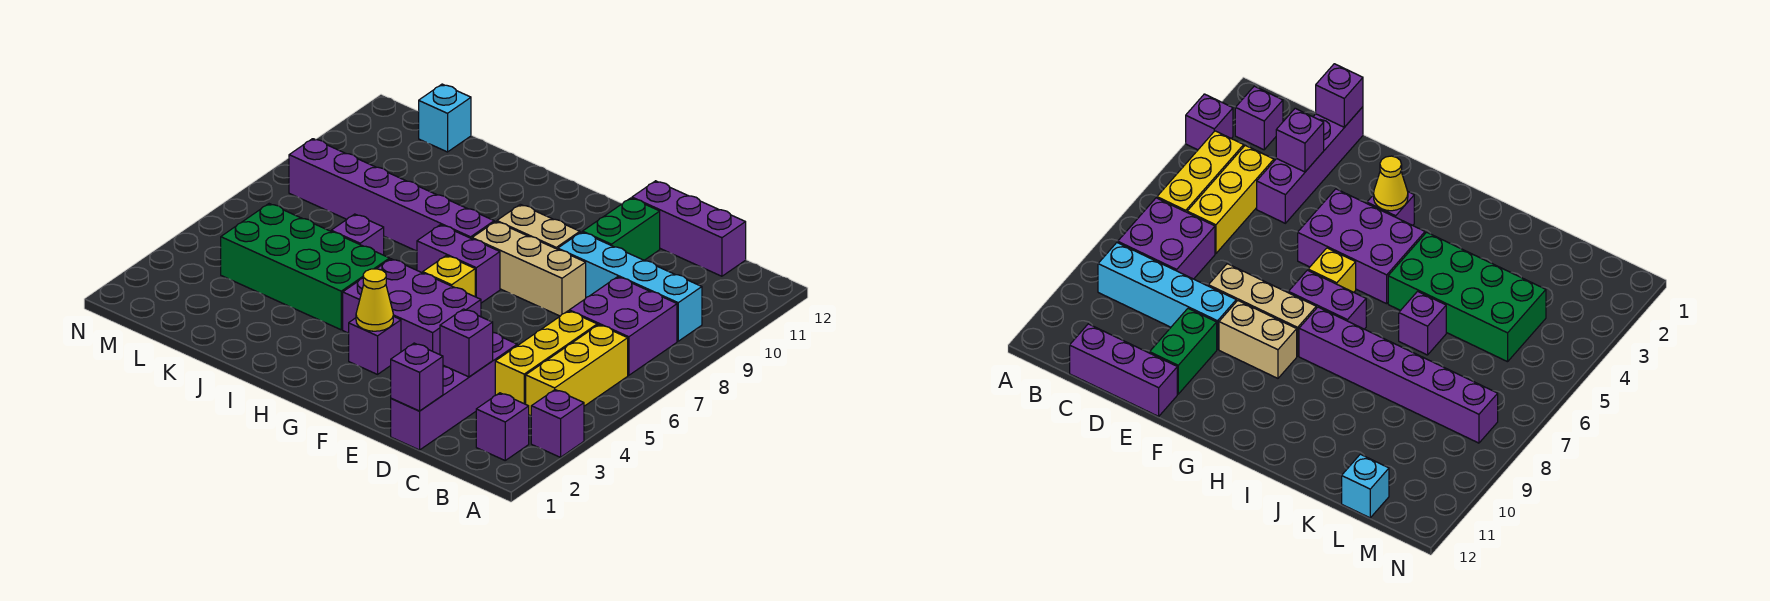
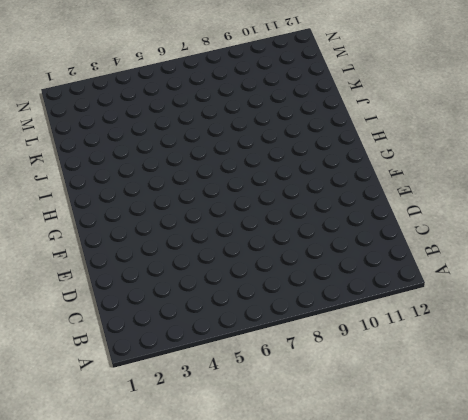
none -> purple 1x1 brick [531,390,584,457]
none -> purple 1x1 brick [476,393,529,460]
none -> yellow 1x3 brick [526,325,628,416]

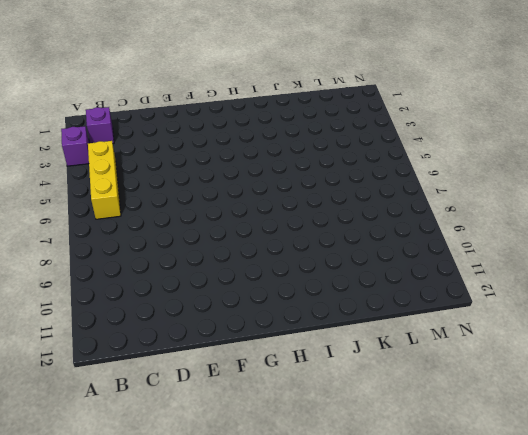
none -> purple 2x2 brick [569,277,677,375]
none -> cyan 1x4 brick [558,232,702,341]
none -> yellow 1x3 brick [495,311,597,404]

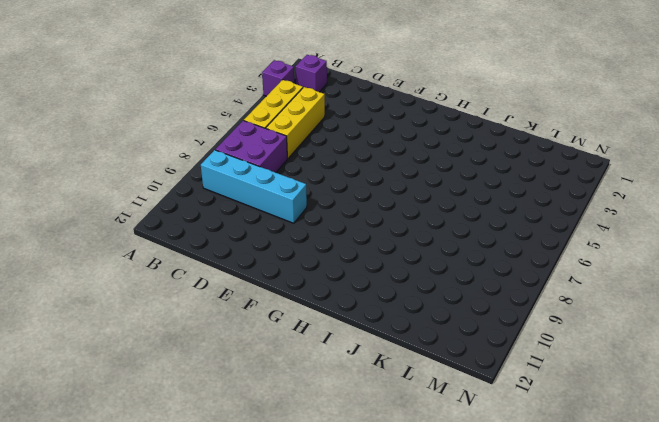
none -> purple 1x3 brick [632,181,746,276]
none -> purple 1x4 brick [391,332,517,450]
none -> tan 1x3 brick [472,221,586,316]

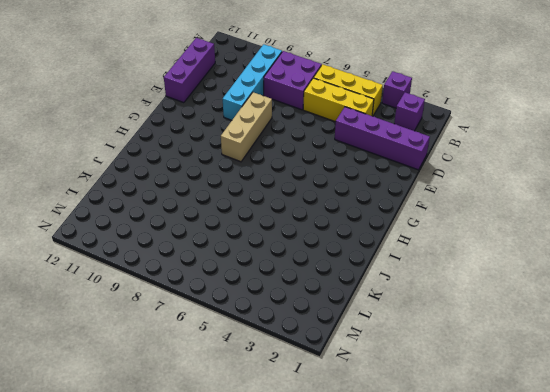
none -> green 1x2 brick [583,198,660,260]
none -> purple 2x3 brick [343,259,481,355]
none -> tan 1x2 brick [497,204,580,249]

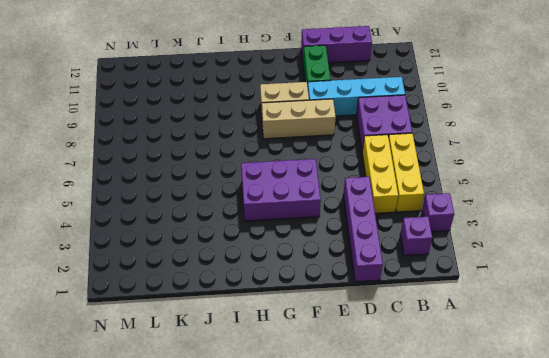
none -> purple 1x1 brick [349,316,401,374]
none -> yellow 1x1 brick [423,256,475,297]
none -> purple 1x2 brick [417,225,500,303]

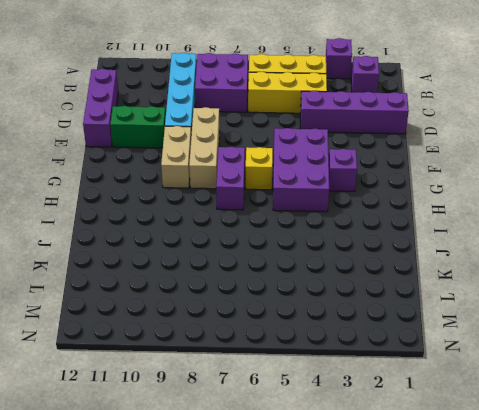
none -> purple 1x6 brick [289,139,494,251]
none -> green 2x4 brick [221,204,390,330]
none -> purple 1x1 brick [331,214,384,255]

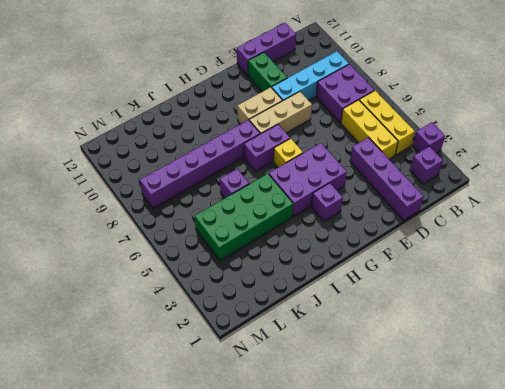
none -> cyan 1x1 brick [419,84,471,152]
none -> purple 1x1 brick [391,343,443,411]
none -> purple 1x1 brick [440,309,493,377]

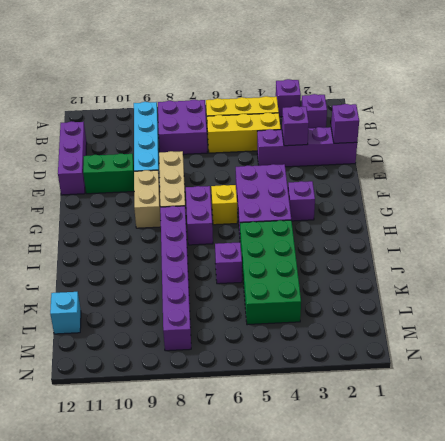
none -> yellow 1x1 cone [356,269,393,331]

